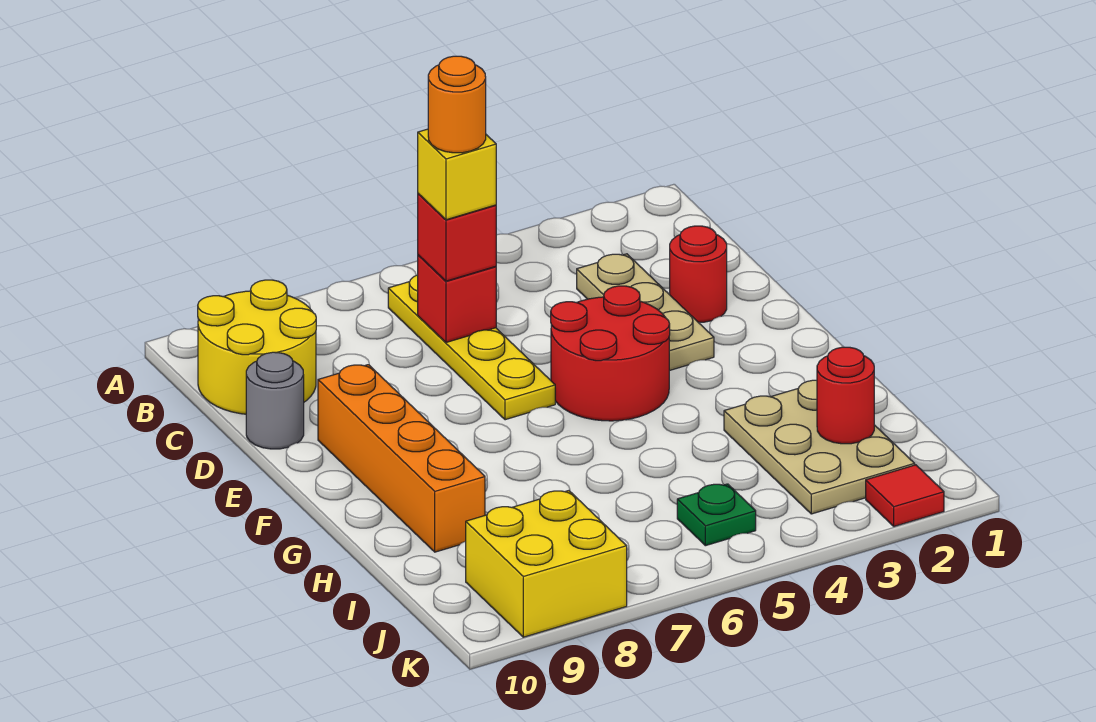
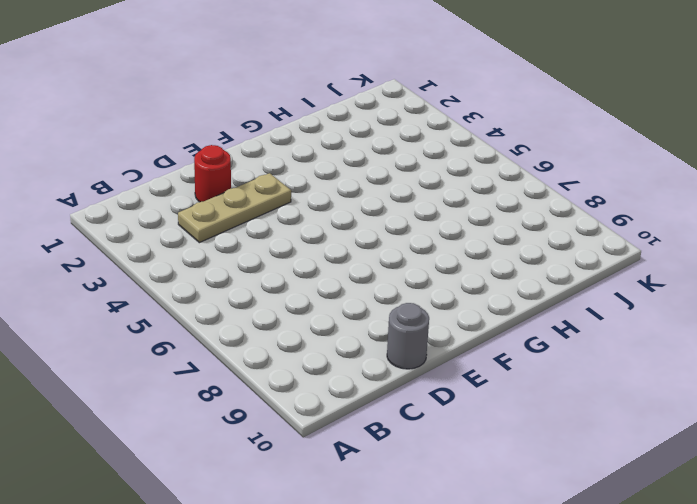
none -> yellow 1x4 plate [388,275,555,420]
none -> yellow 2x2 round brick [198,280,316,414]
none -> red 2x2 round brick [551,286,670,421]

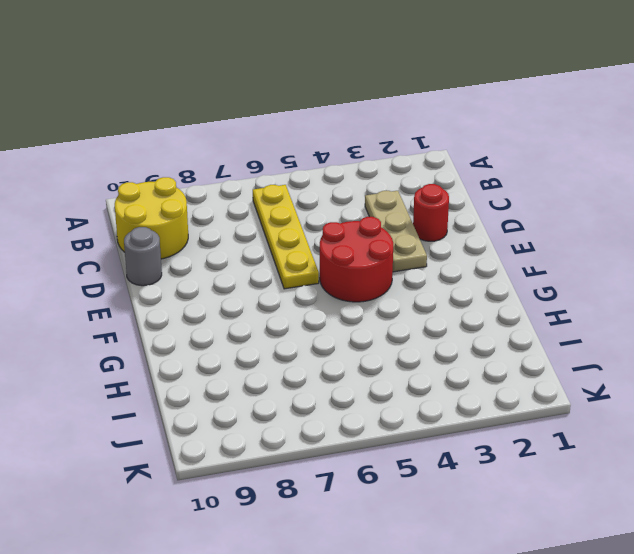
none -> orange 1x4 brick [318,365,485,552]
none -> tan 2x3 plate [724,380,915,514]
none -> green 1x1 plate [677,484,756,546]

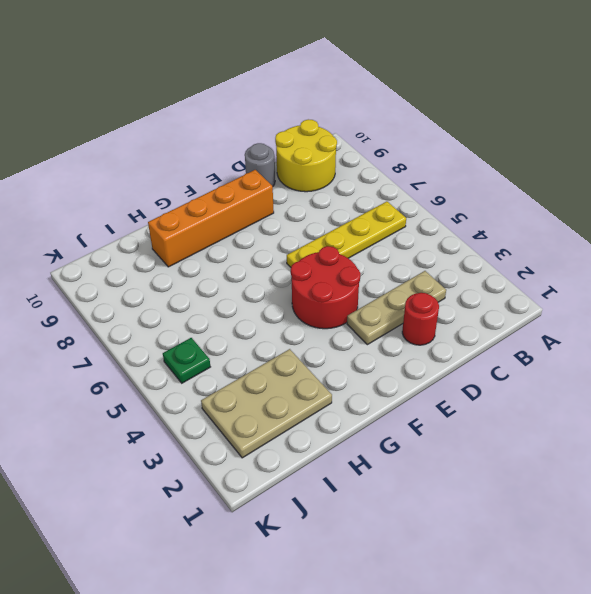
none -> yellow 2x2 brick [466,491,627,637]
none -> red 1x1 tile [866,465,944,526]
none -> red 1x1 brick [418,255,496,342]

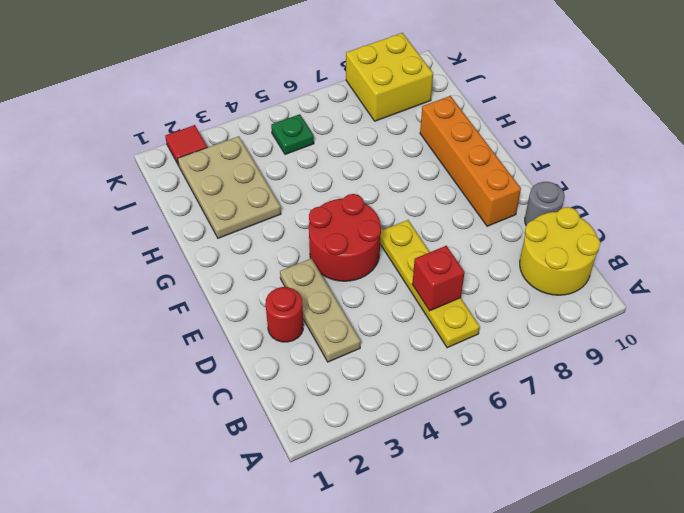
none -> red 1x1 round brick [817,347,874,444]
none -> red 1x1 brick [418,194,496,281]
none -> yellow 1x1 brick [418,129,496,220]

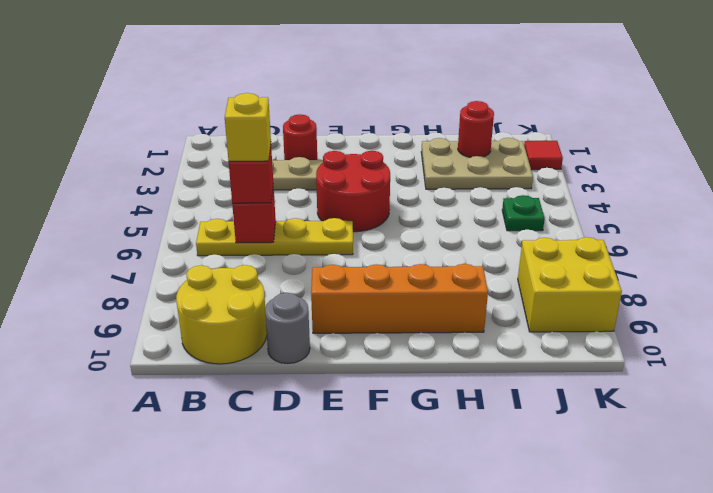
none -> orange 1x1 round brick [428,56,486,153]

